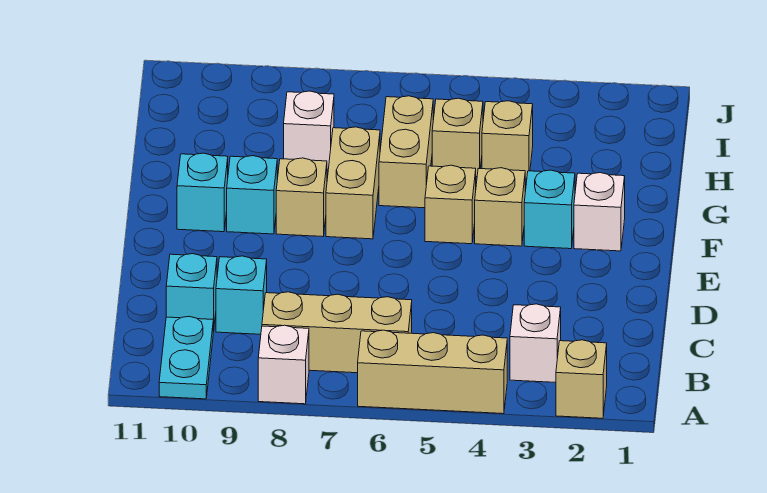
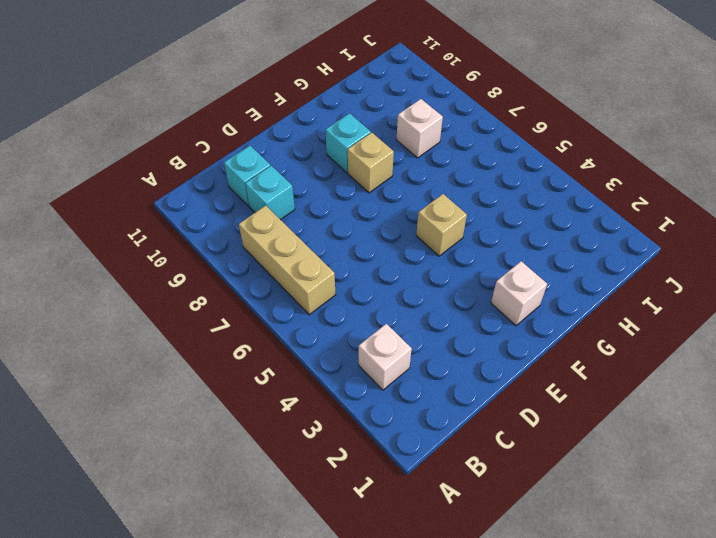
none -> tan 1x1 brick [556,340,607,418]
none -> tan 1x3 brick [358,330,507,414]
none -> white 1x1 brick [258,325,309,404]

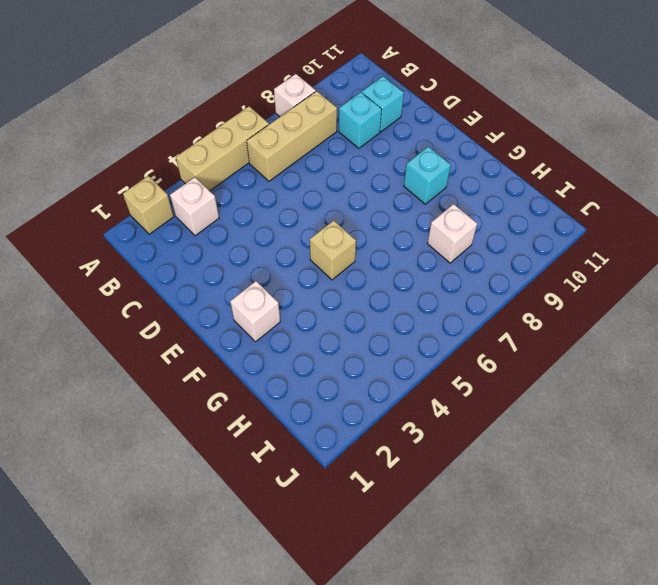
none -> cyan 1x2 plate [159,317,213,399]
none -> cyan 1x1 brick [524,170,575,249]
none -> tan 1x1 brick [475,168,525,246]

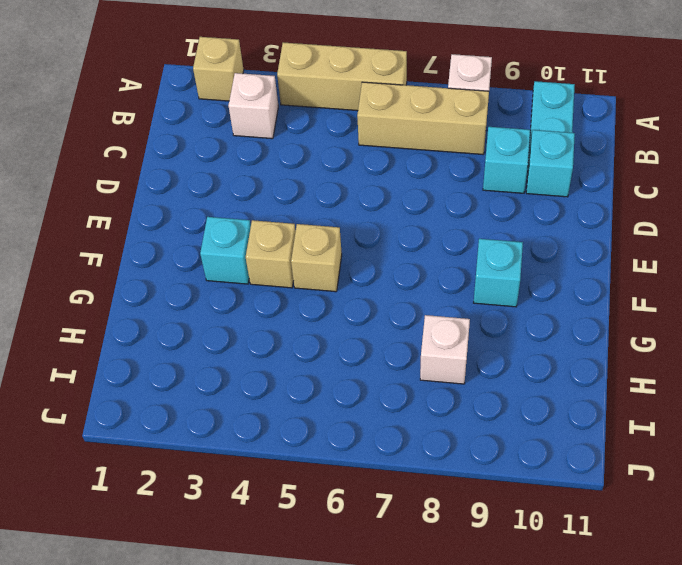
none -> white 1x1 brick [574,173,625,251]
none -> tan 1x2 brick [326,127,380,239]
none -> tan 1x1 brick [276,158,327,237]

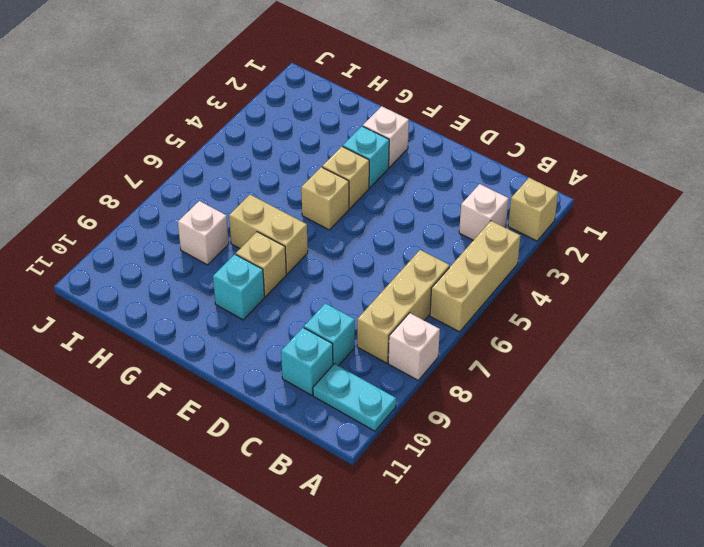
none -> cyan 1x1 brick [177,153,228,232]
none -> tan 1x2 brick [379,96,433,208]
none -> tan 1x1 brick [482,101,533,179]

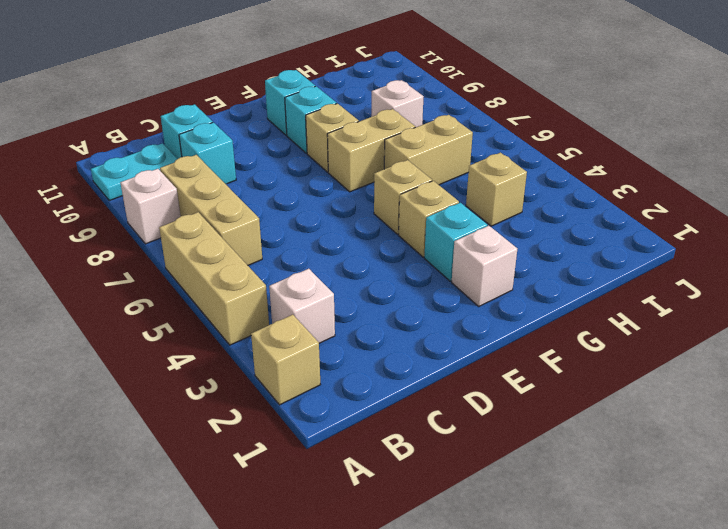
none -> tan 1x1 brick [432,98,483,177]

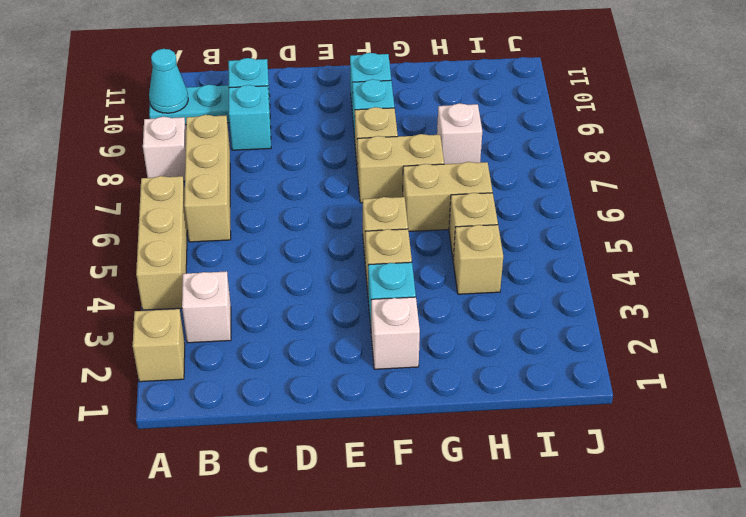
cyan 1x1 cone [149,49,188,113] -> none

